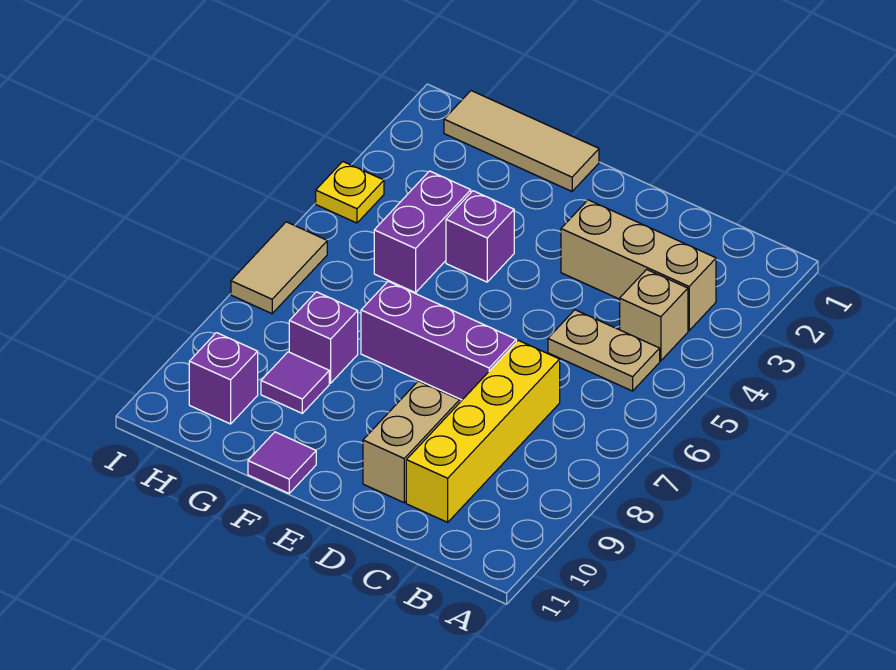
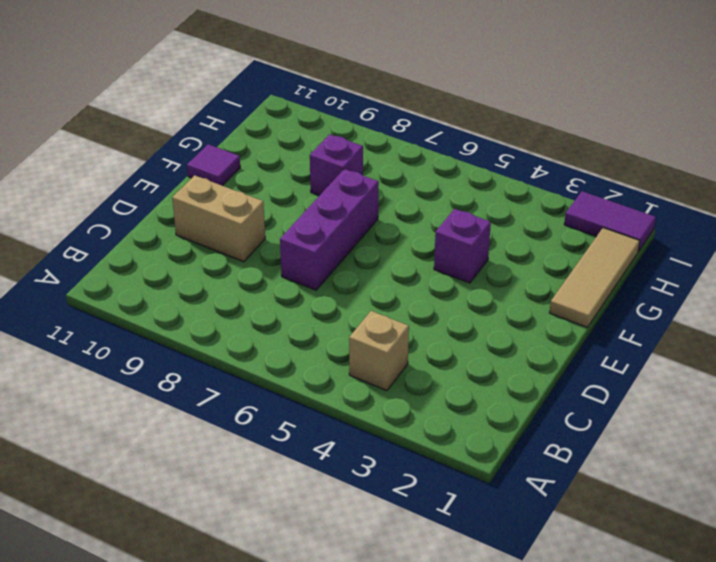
purple 1x2 tile [564,191,656,251] -> none
none -> tan 1x3 brick [561,200,716,331]
none -> tan 1x2 plate [548,310,660,391]
none -> yellow 1x4 brick [406,340,560,522]

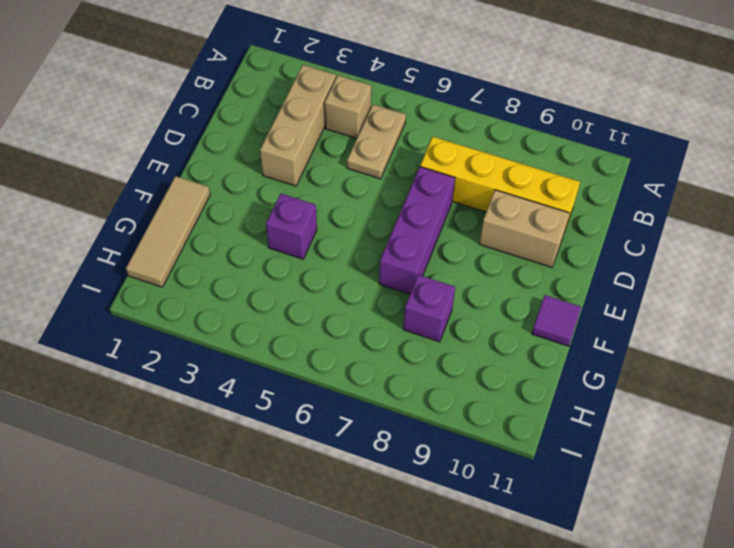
none -> purple 1x2 brick [374,171,471,293]
none -> purple 1x1 tile [261,352,329,413]
none -> purple 1x1 brick [189,333,258,424]

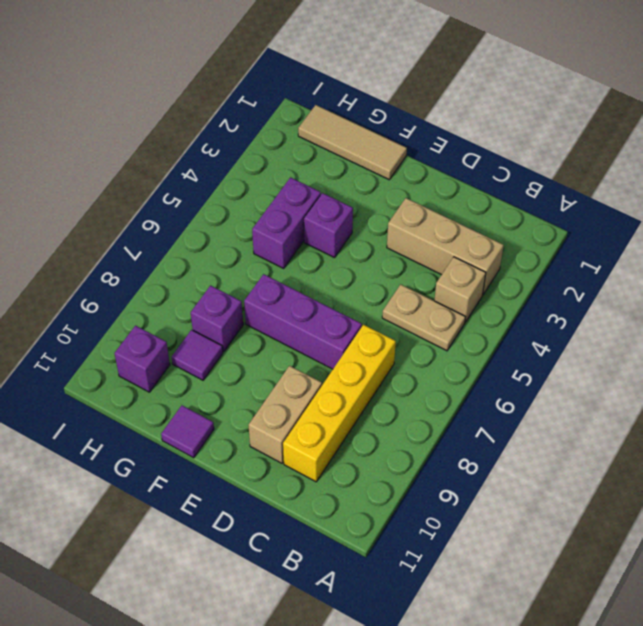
none -> yellow 1x1 plate [316,162,384,223]
none -> tan 1x2 tile [231,222,327,314]

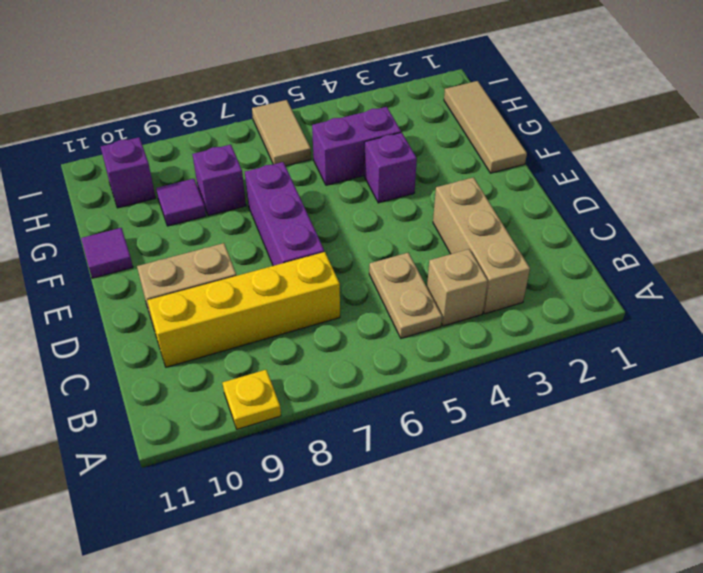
yellow 1x1 plate [223,370,281,429] -> yellow 1x1 plate moved to [316,162,384,223]
tan 1x2 tile [252,100,311,166] -> tan 1x2 tile turned to [231,222,327,314]

